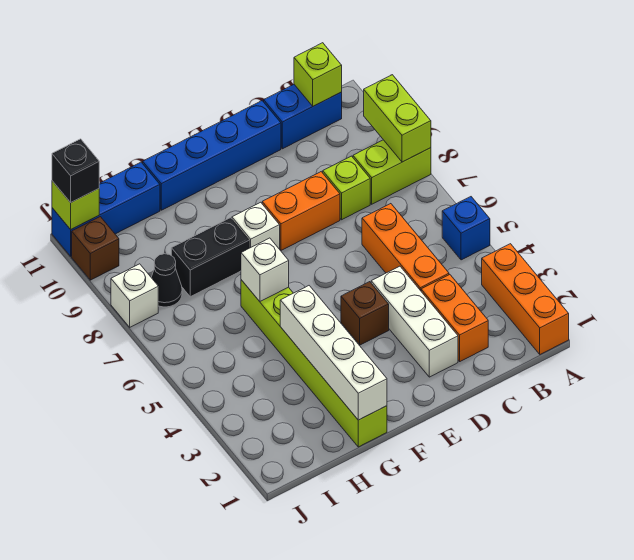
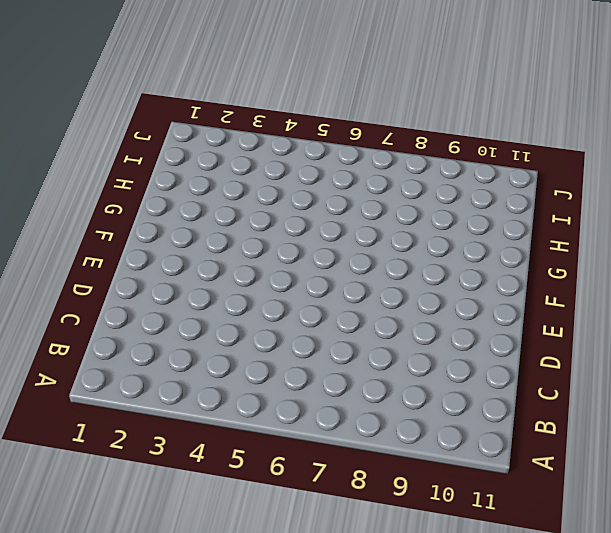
none -> orange 1x3 brick [482,244,569,354]
none -> blue 1x1 brick [442,197,490,260]
none -> lime 1x2 brick [353,140,431,204]

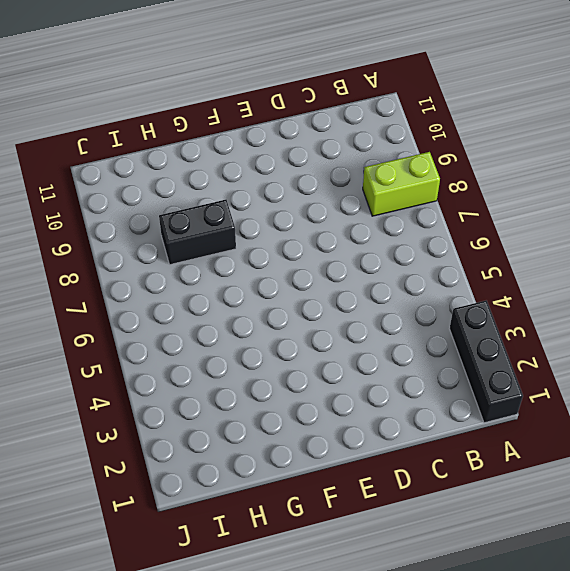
black 1x3 brick [449,300,523,423] -> orange 1x3 brick [482,244,569,354]
none -> blue 1x1 brick [442,197,490,260]
none -> blue 1x2 brick [264,85,342,149]
none -> orange 1x2 brick [421,275,488,361]

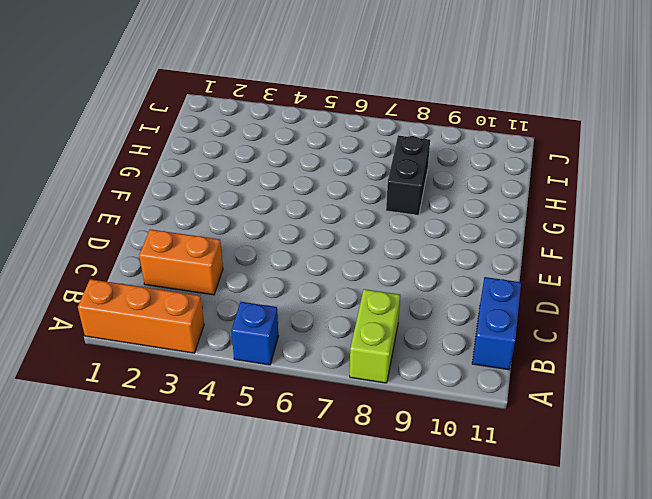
none -> orange 1x3 brick [362,204,449,291]
none -> lime 1x1 brick [323,156,370,220]
none -> white 1x3 brick [371,266,458,377]

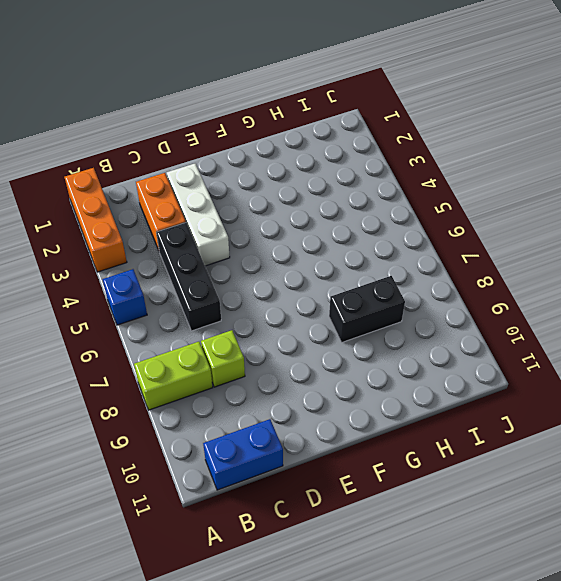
black 1x3 brick [156,223,221,331] -> orange 1x3 brick [362,204,449,291]
none -> orange 1x2 brick [262,172,340,250]
none -> blue 1x4 brick [143,101,281,210]
none -> brown 1x1 brick [341,282,389,345]

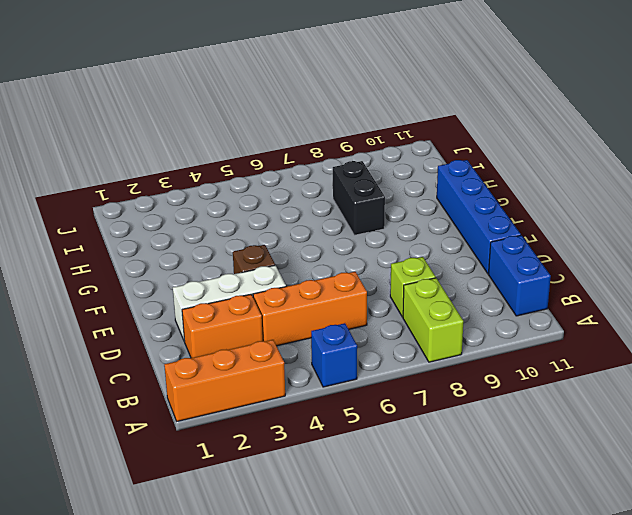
none -> orange 1x2 brick [262,172,340,250]
none -> white 1x1 brick [232,202,280,249]
none -> lime 1x6 brick [241,280,387,447]

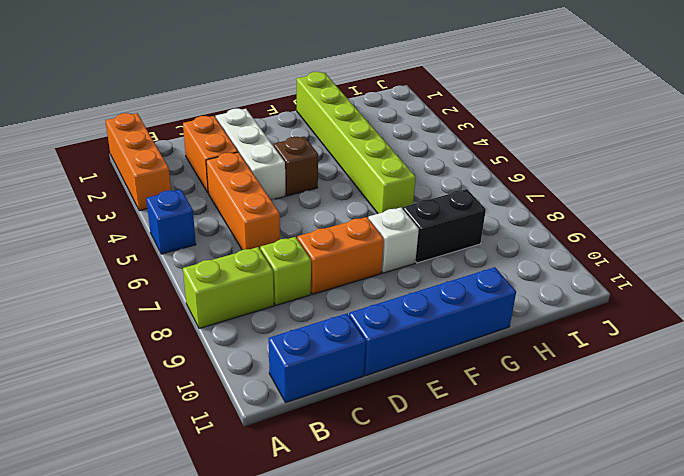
none -> blue 1x3 brick [52,162,160,256]
none -> black 1x1 cone [151,254,182,307]
none -> white 1x1 brick [111,264,158,327]

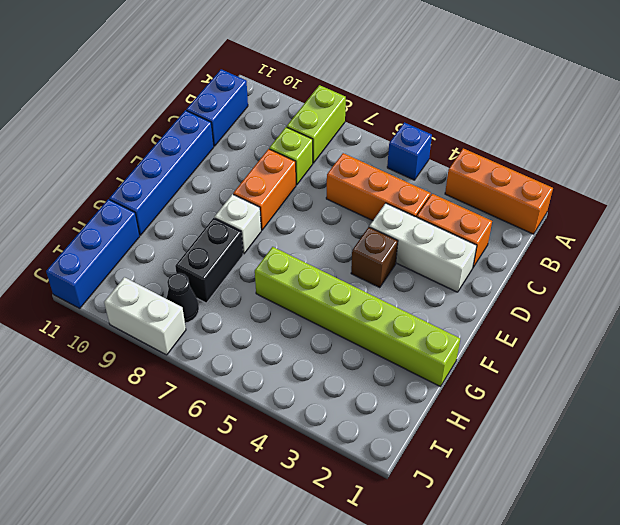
white 1x2 brick [104,277,186,355] -> white 1x1 brick [111,264,158,327]
none -> brown 1x1 brick [72,217,119,280]
none -> lime 1x2 brick [364,75,431,162]
none -> lime 1x1 brick [294,43,342,106]

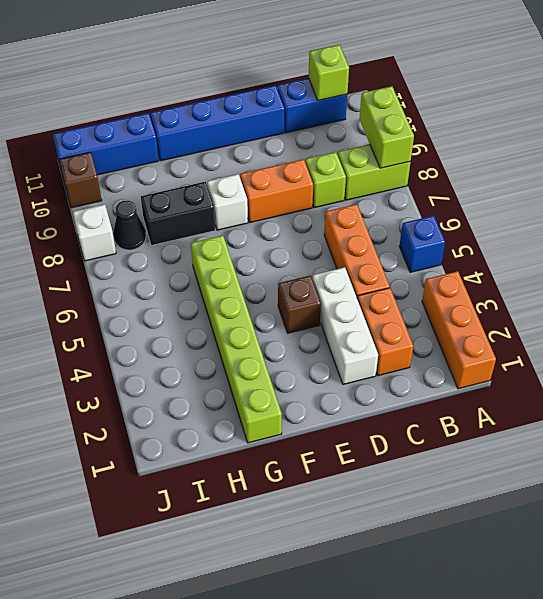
none -> white 1x4 brick [280,286,387,420]
none -> white 1x1 brick [241,238,289,301]
none -> lime 1x1 brick [52,181,99,229]

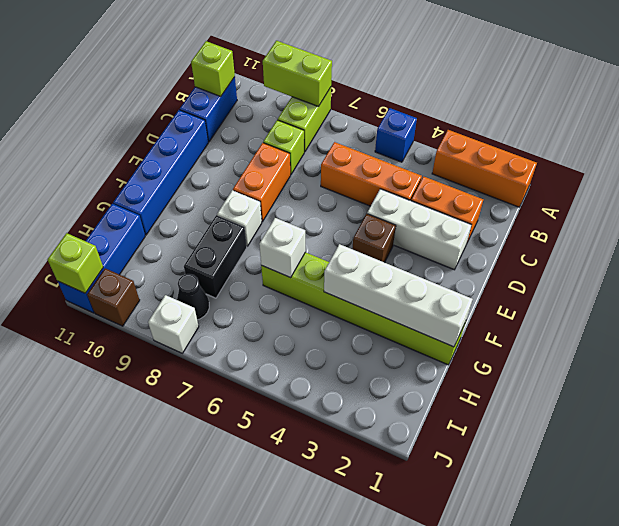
none -> black 1x1 brick [52,139,99,202]

